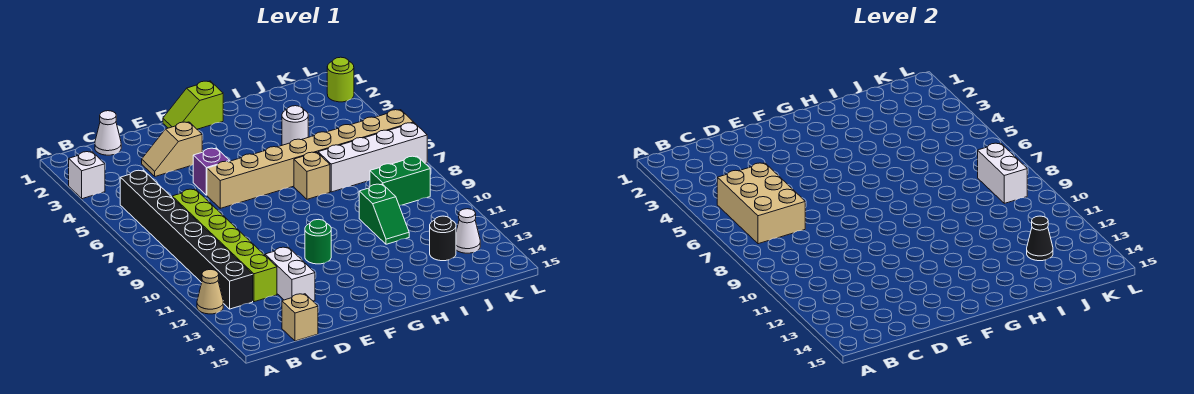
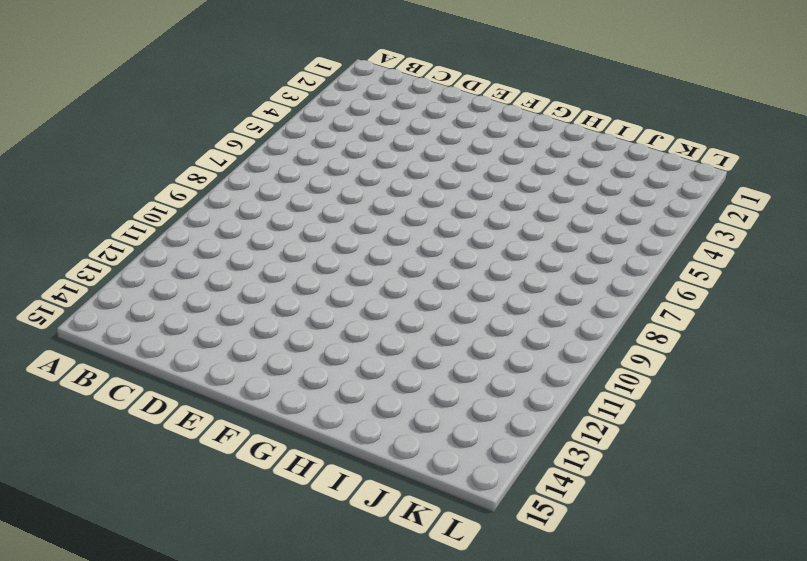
none -> white 1x1 brick [69,152,105,199]
none -> tan 1x1 cone [197,269,223,314]
none -> black 1x8 brick [120,170,253,309]

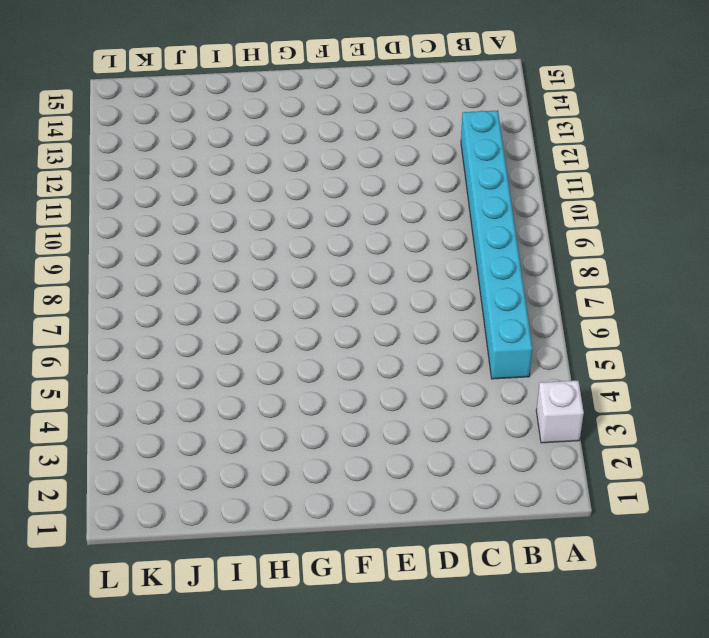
cyan 1x8 brick [461,111,532,379] -> black 1x8 brick [120,170,253,309]
none -> tan 1x1 cone [197,269,223,314]
none -> white 1x1 cone [95,111,121,155]
none -> lime 1x6 brick [172,189,277,302]

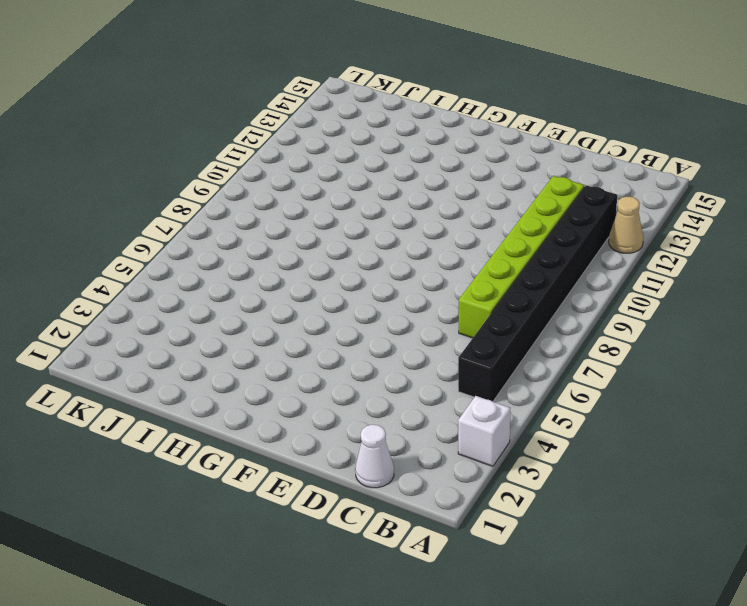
none -> tan 1x1 brick [282,294,318,341]
none -> tan 1x2 slope [142,122,202,176]
none -> white 1x2 brick [265,247,315,301]

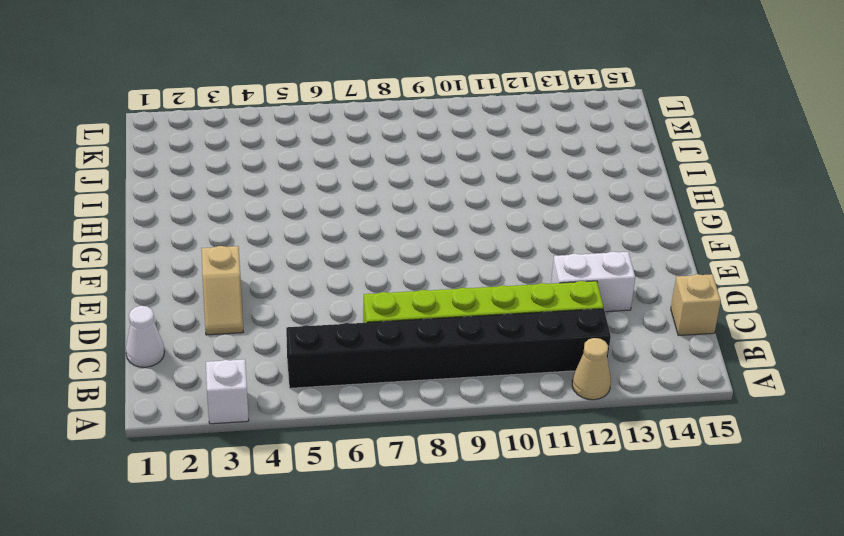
none -> purple 1x1 brick [193,148,229,195]
none -> tan 1x8 brick [207,110,414,208]
none -> lime 1x2 slope [163,81,223,129]

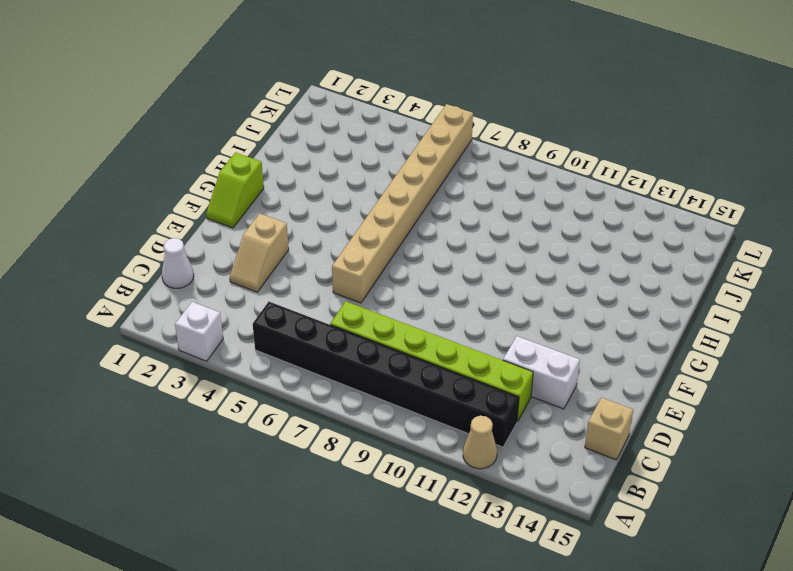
none -> purple 1x1 brick [193,148,229,195]
none -> green 1x1 round brick [305,219,331,264]
none -> tan 1x1 brick [294,152,330,199]

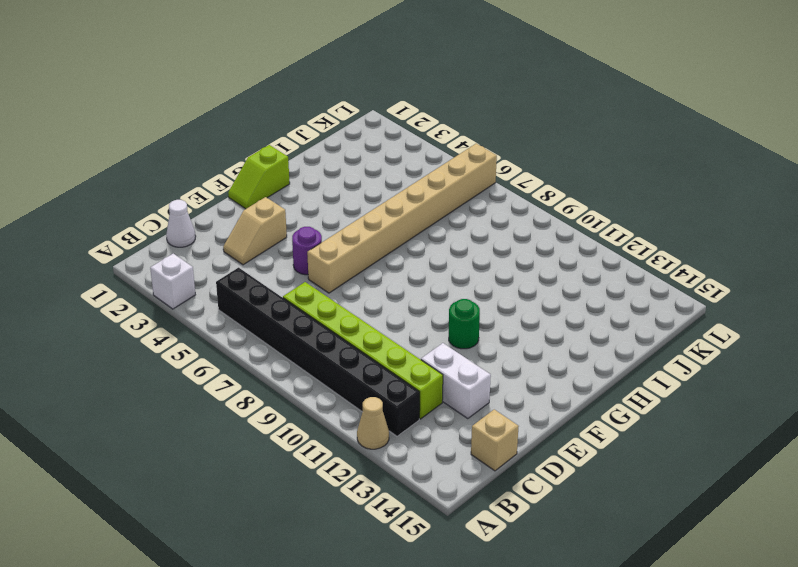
purple 1x1 round brick [292,227,322,275] -> purple 1x1 brick [193,148,229,195]
none -> tan 1x1 brick [294,152,330,199]
none -> white 1x1 round brick [282,106,308,145]
none -> white 1x4 brick [318,123,427,192]

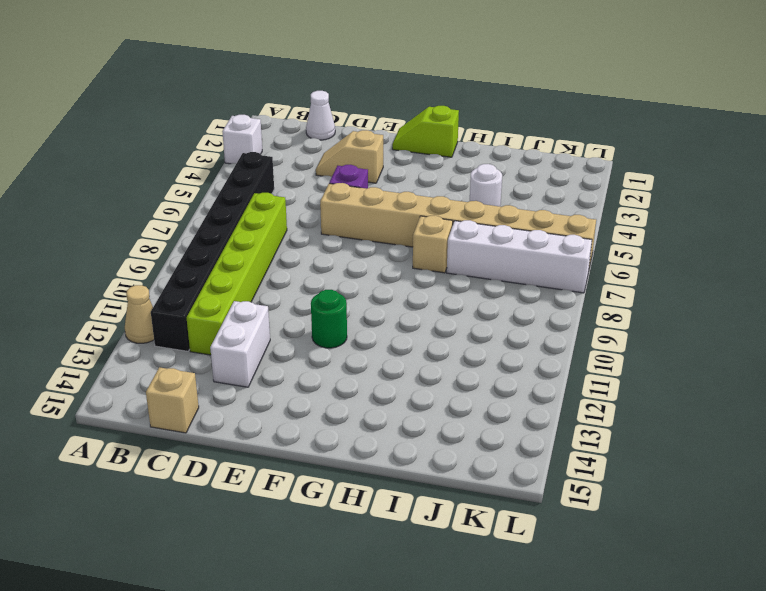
none -> green 1x2 slope [359,184,409,244]
none -> green 1x2 brick [370,156,430,205]
none -> black 1x1 round brick [430,216,456,261]

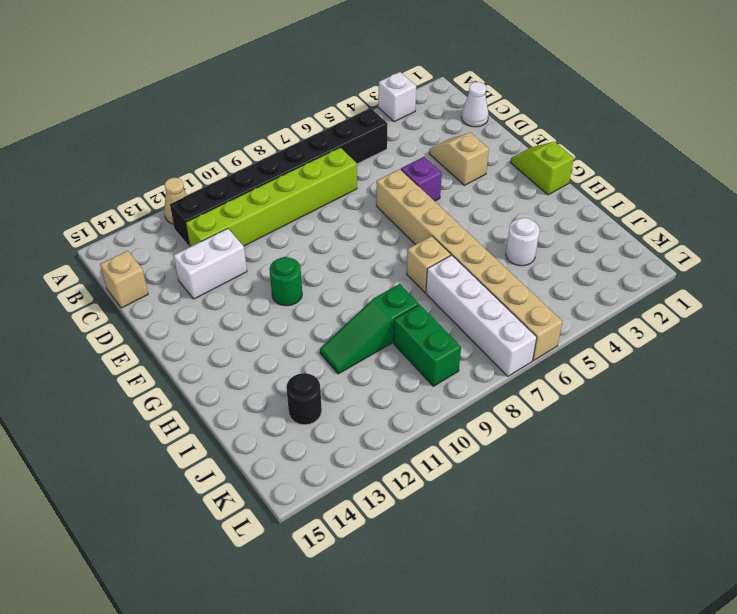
green 1x3 slope [320,284,419,374] -> green 1x2 slope [359,184,409,244]
none -> white 1x1 cone [456,209,480,253]
none -> lime 1x1 round brick [327,57,354,102]
none -> tan 2x3 brick [717,163,805,244]

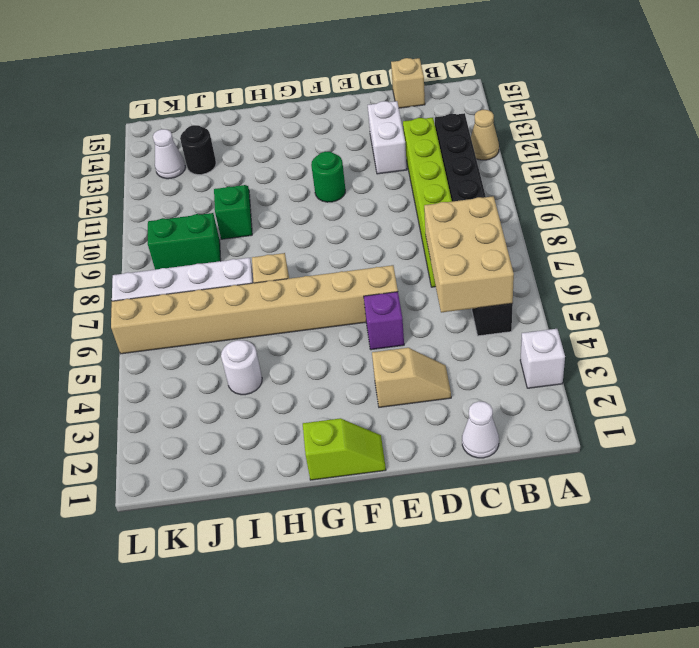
none -> lime 1x1 round brick [327,57,354,102]
none -> black 1x1 cone [1027,216,1053,261]
none -> white 1x2 brick [978,143,1027,203]

